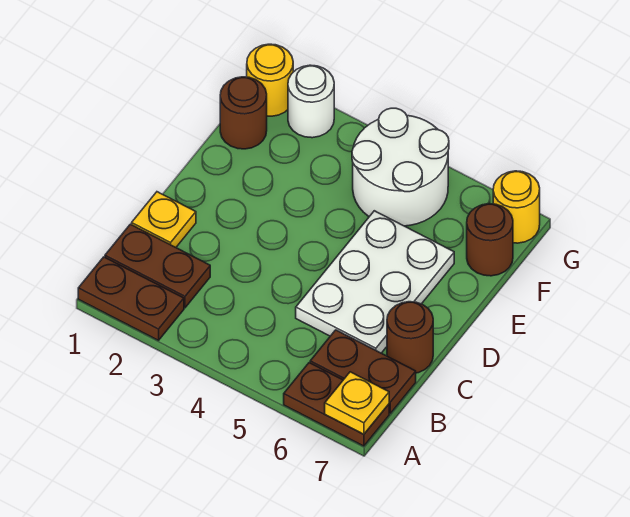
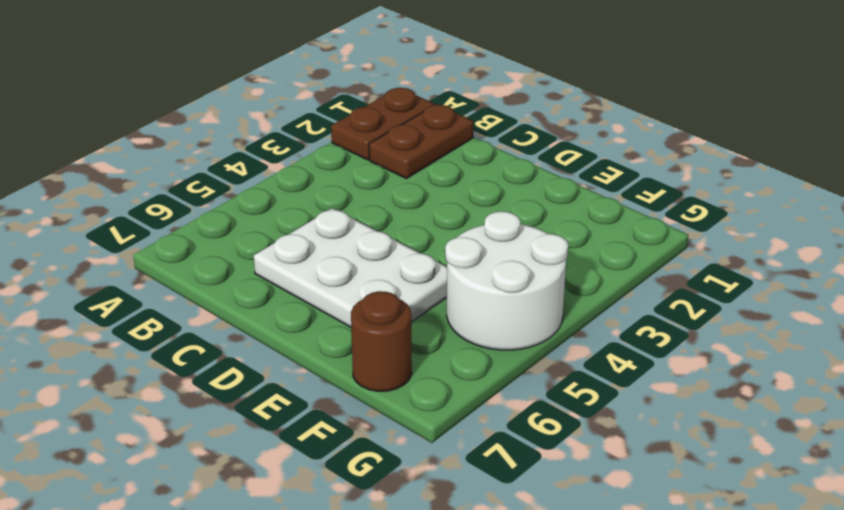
none -> brown 1x2 plate [284,363,389,446]
none -> brown 1x2 plate [310,330,416,413]
none -> yellow 1x1 plate [132,192,196,247]

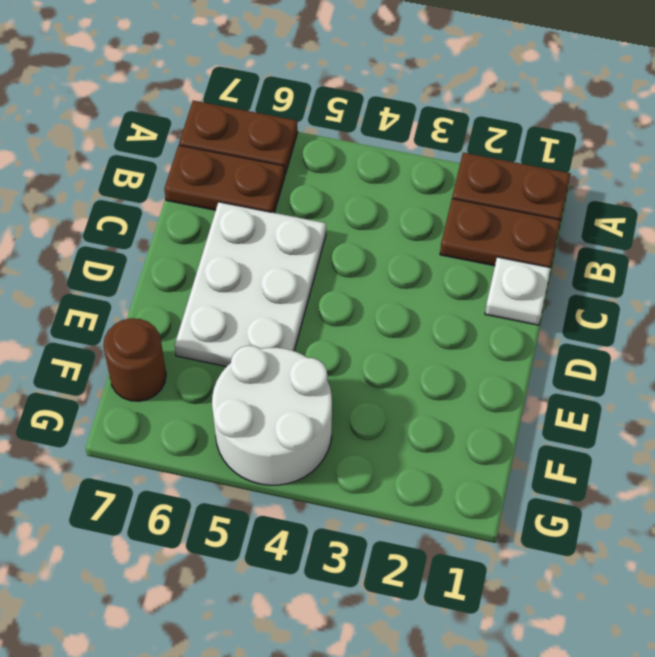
white 1x1 plate [485,257,551,325] -> yellow 1x1 plate [132,192,196,247]
none -> brown 1x1 round brick [387,302,433,373]
none -> brown 1x1 round brick [220,77,267,149]
none -> yellow 1x1 round brick [247,44,293,116]

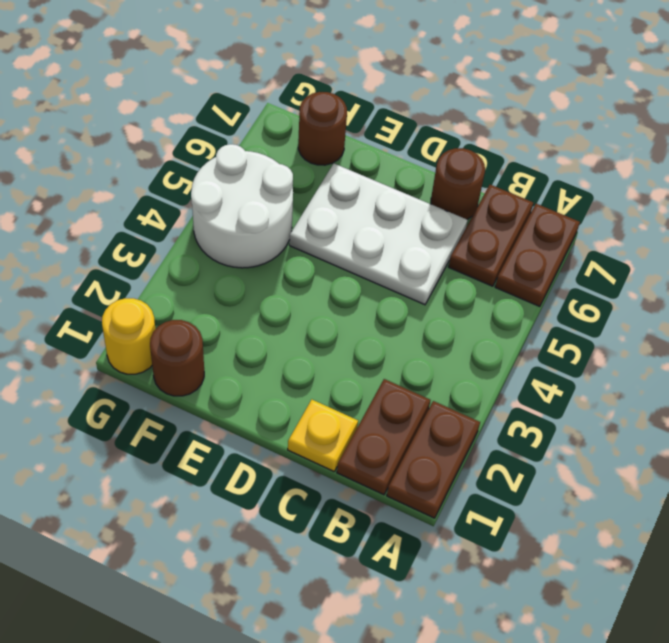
none -> white 1x1 round brick [288,65,334,138]
none -> yellow 1x1 round brick [493,171,540,243]
none -> yellow 1x1 plate [325,372,389,434]

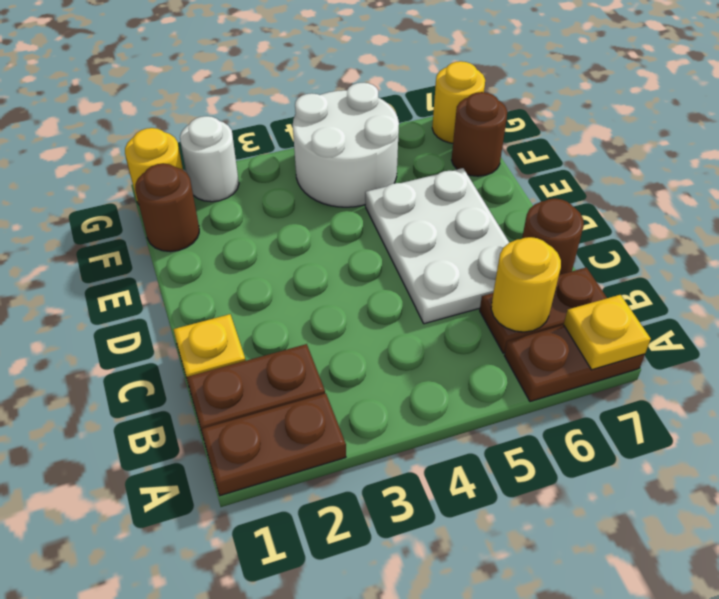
yellow 1x1 round brick [491,237,561,332] -> none

